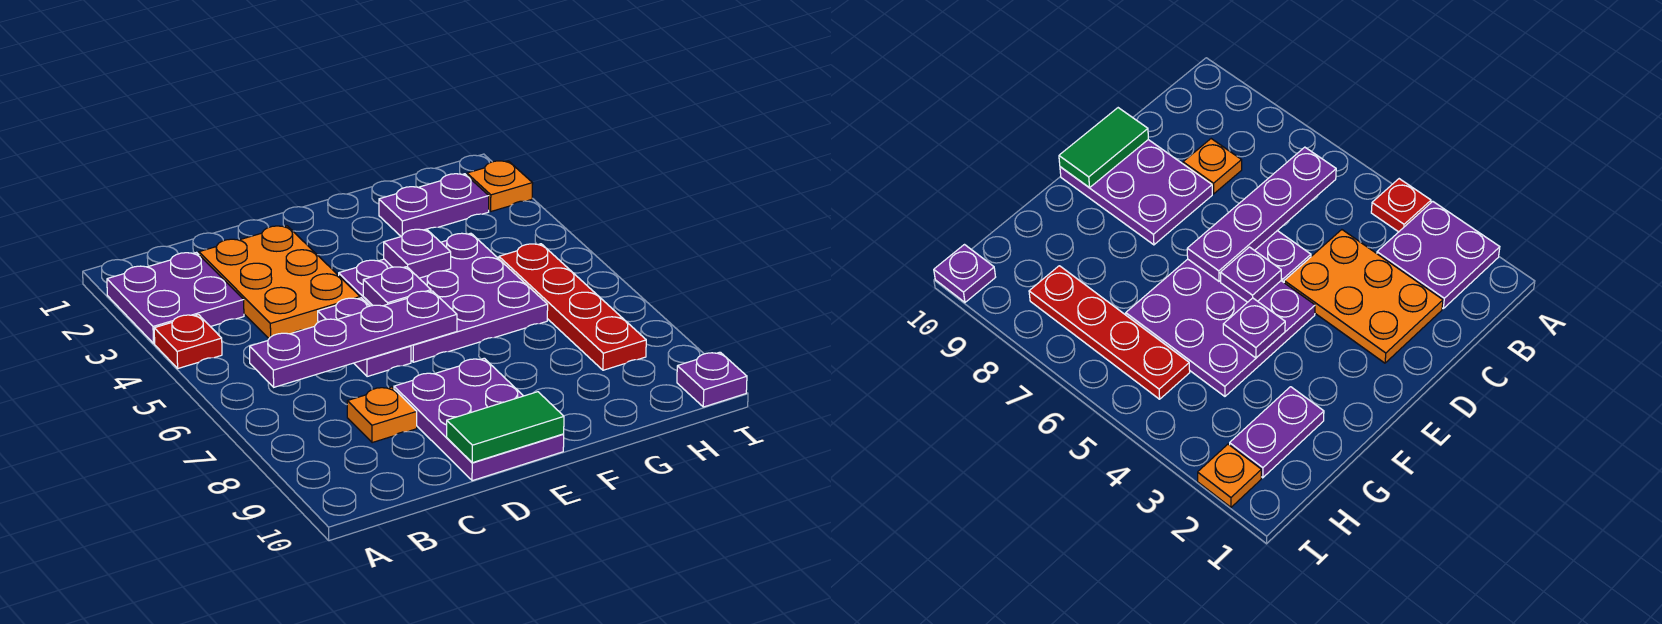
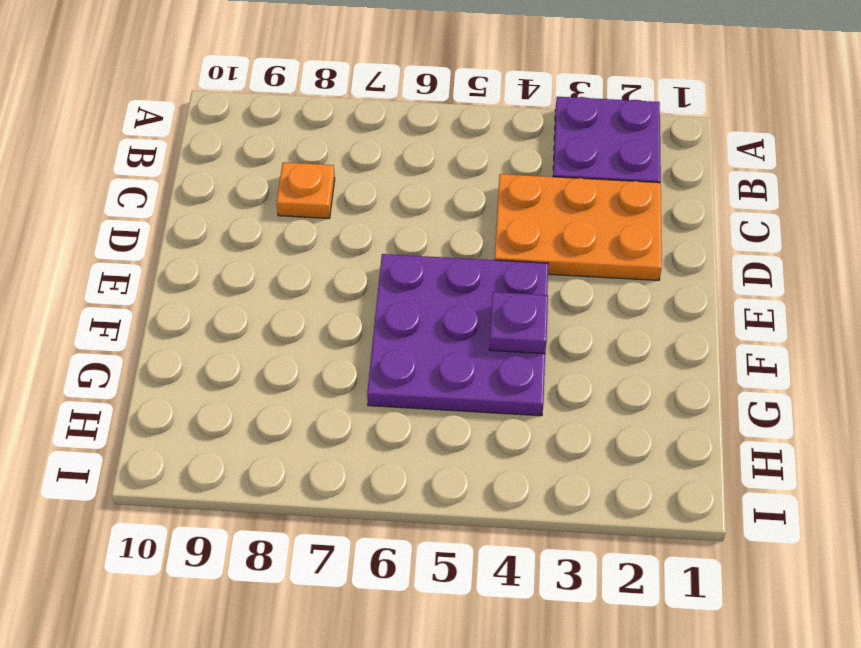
none -> red 1x1 plate [154,315,222,368]
none -> purple 1x2 plate [318,298,411,377]
none -> purple 2x3 plate [394,358,564,481]

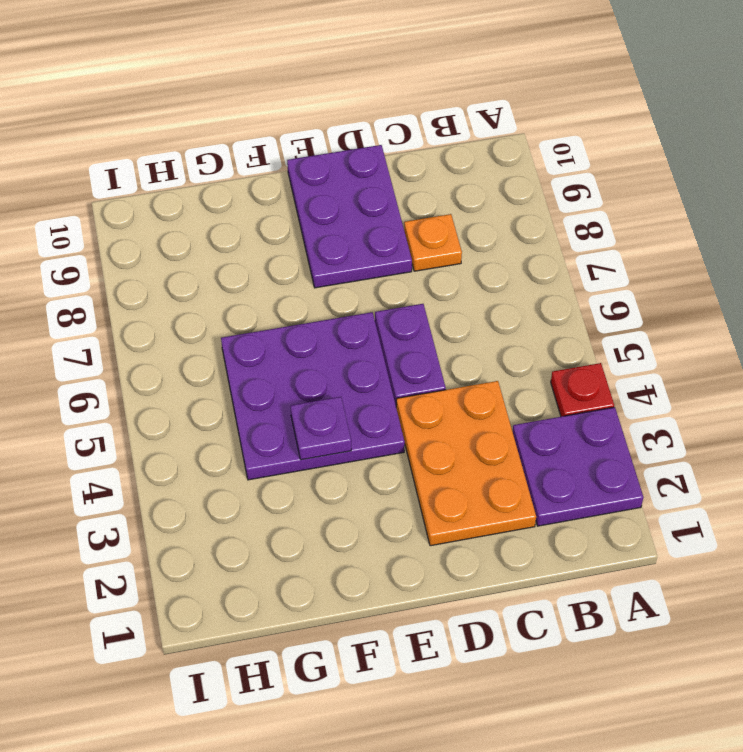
none -> purple 1x2 plate [379,174,489,237]
none -> red 1x4 plate [499,244,646,370]
none -> orange 1x1 plate [467,161,533,211]

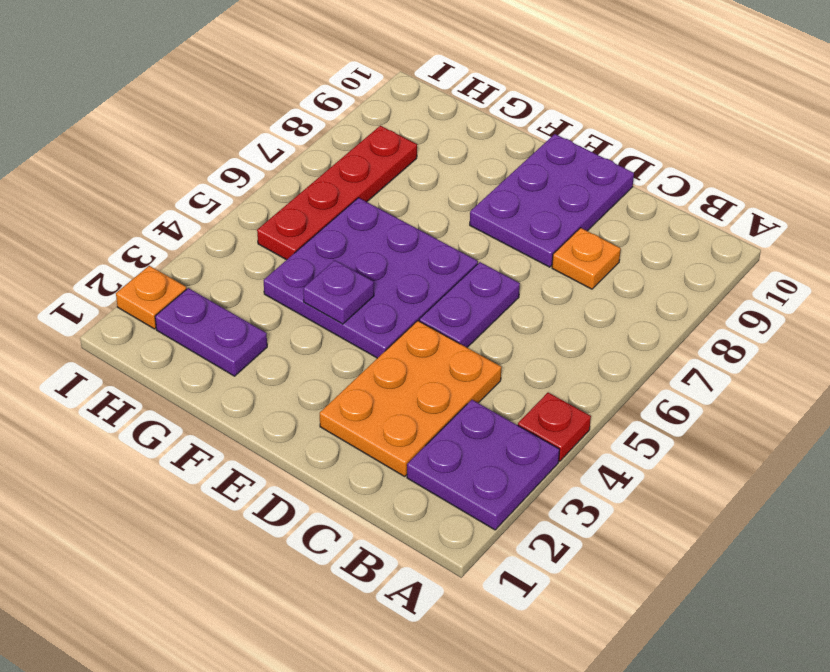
none -> purple 1x1 plate [677,352,747,407]
none -> purple 1x4 plate [250,291,457,387]
none -> green 1x2 tile [447,392,564,463]

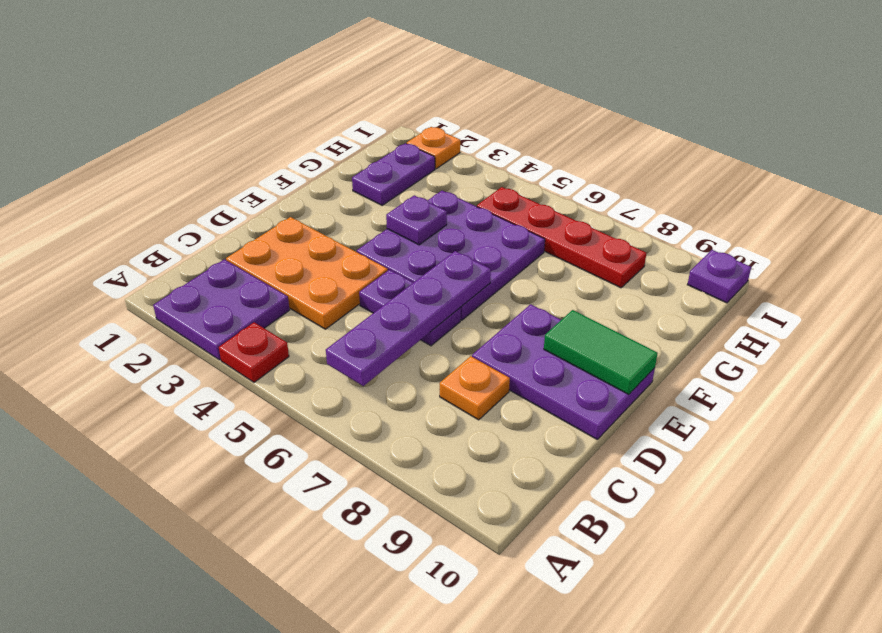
green 1x2 tile [544,310,658,394] -> green 1x2 tile turned to [447,392,564,463]
none -> purple 1x1 plate [363,267,431,306]

